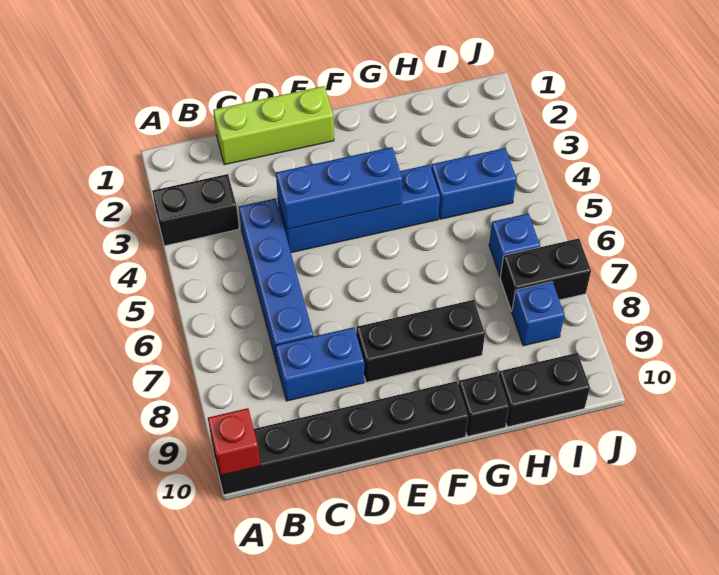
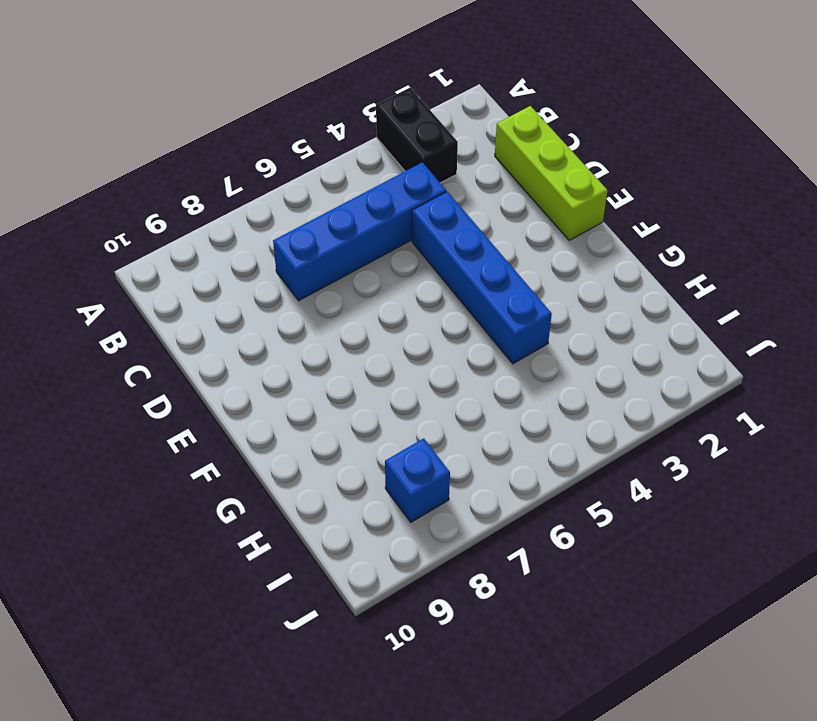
none -> black 1x6 brick [212,381,468,495]
none -> blue 1x2 brick [275,327,364,401]
none -> black 1x3 brick [356,300,485,382]

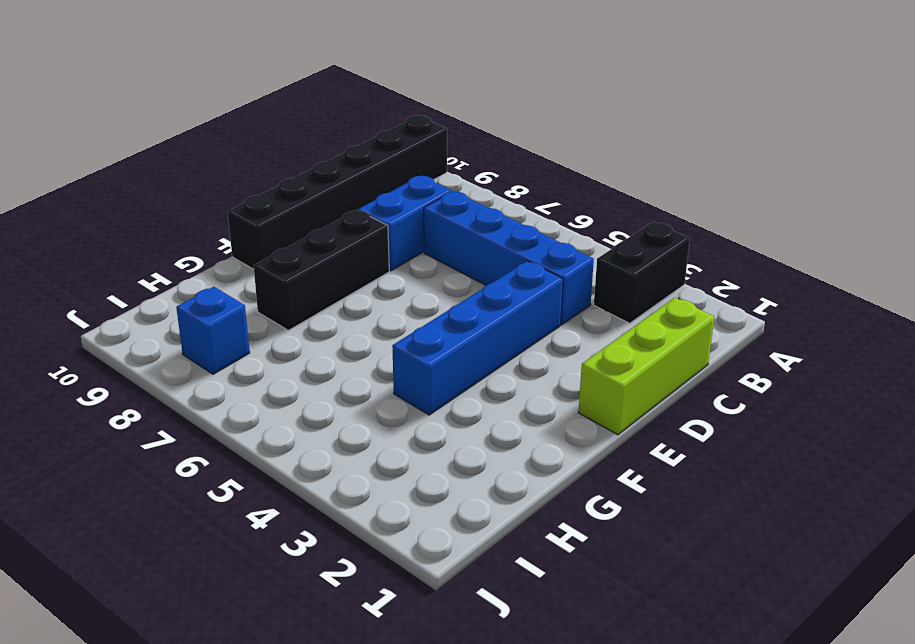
none -> black 1x1 brick [458,372,509,436]
none -> blue 1x2 brick [431,148,516,219]
none -> black 1x2 brick [499,353,590,427]

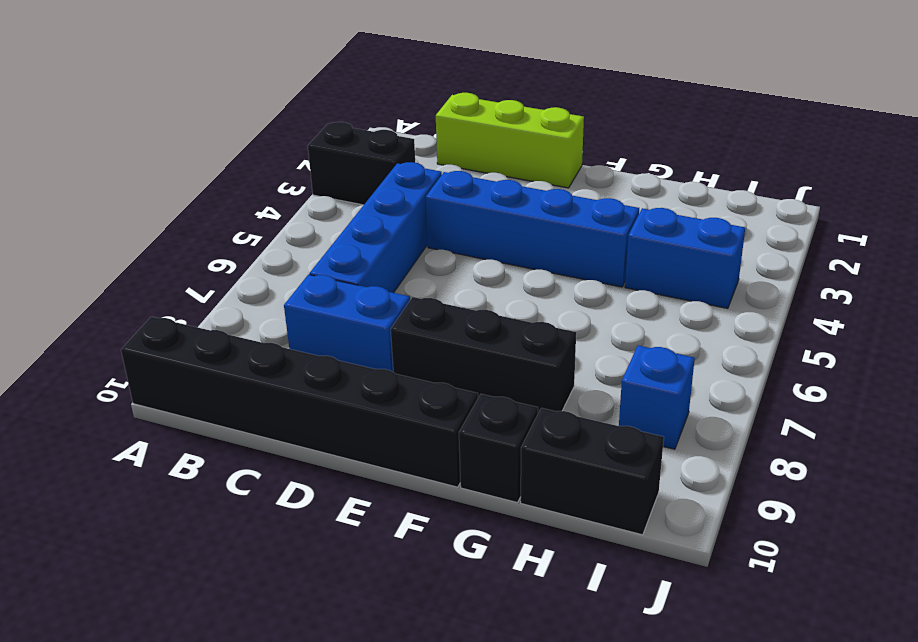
none -> blue 1x1 brick [489,213,540,277]
none -> black 1x2 brick [500,238,591,311]
none -> red 1x1 brick [208,408,260,475]

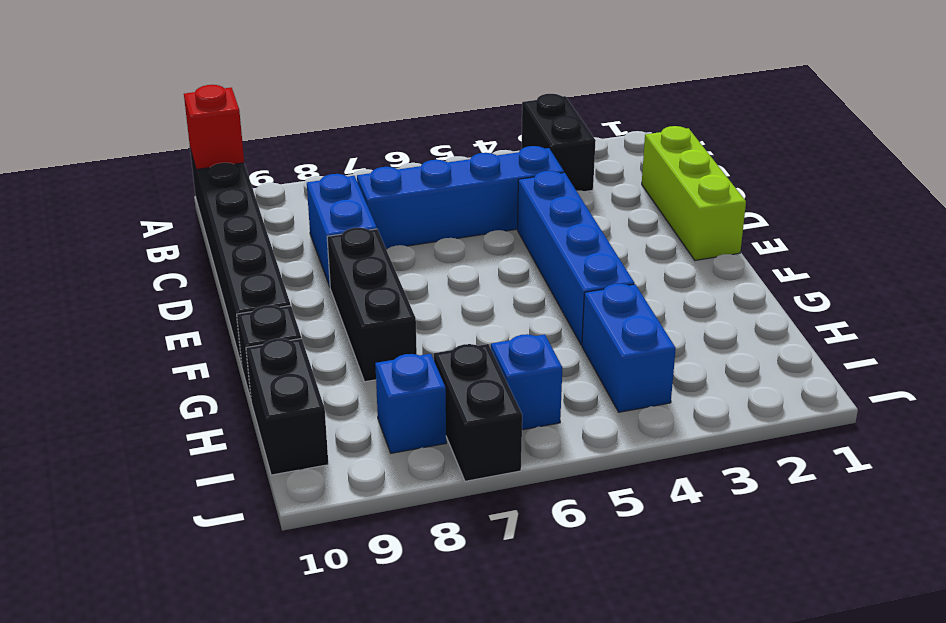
none -> blue 1x3 brick [276,147,402,229]

